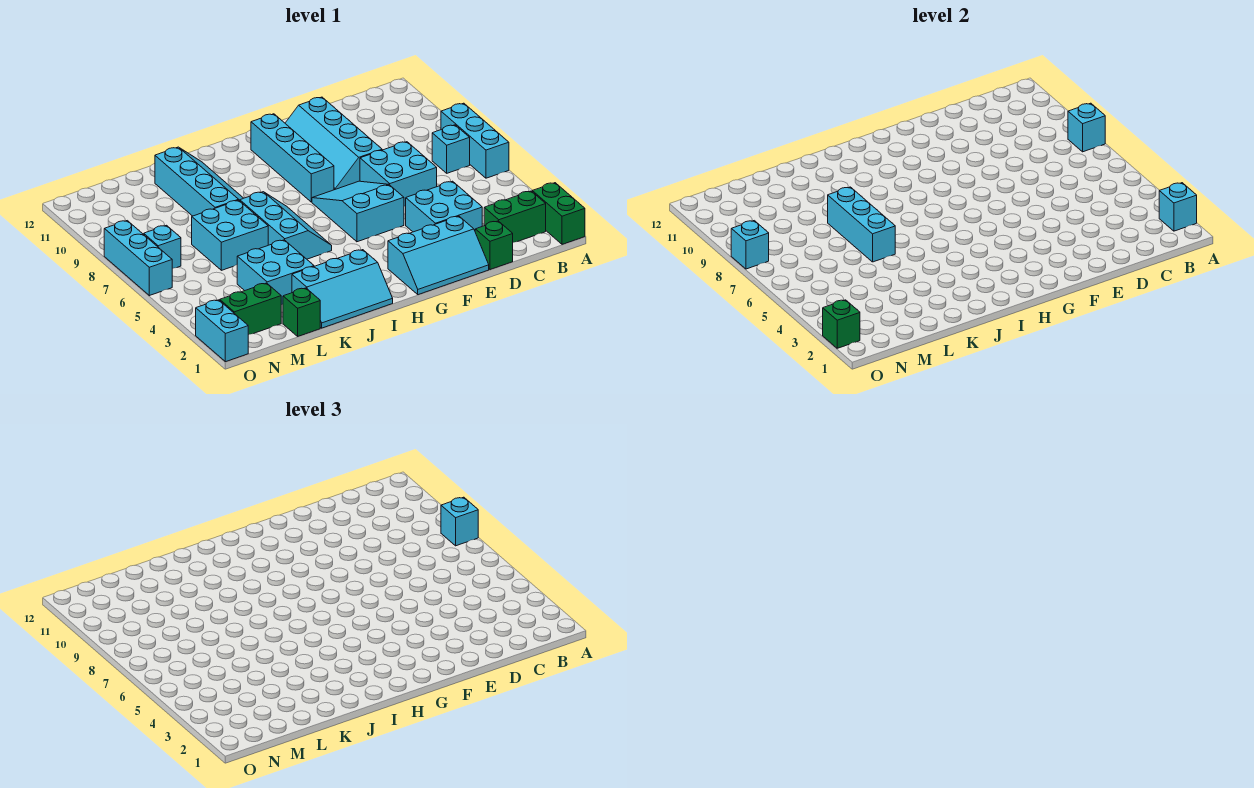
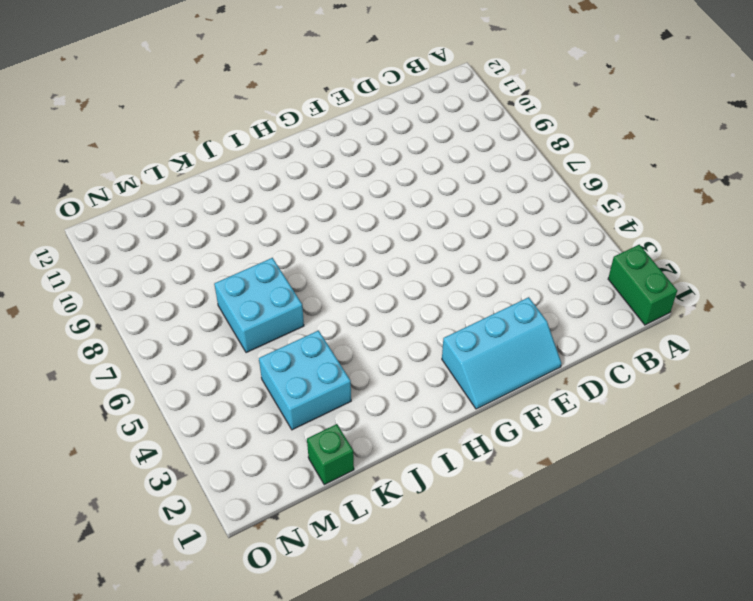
none -> cyan 1x3 brick [441,103,509,178]
none -> green 1x2 brick [484,191,546,242]
none -> cyan 1x1 brick [432,125,470,173]

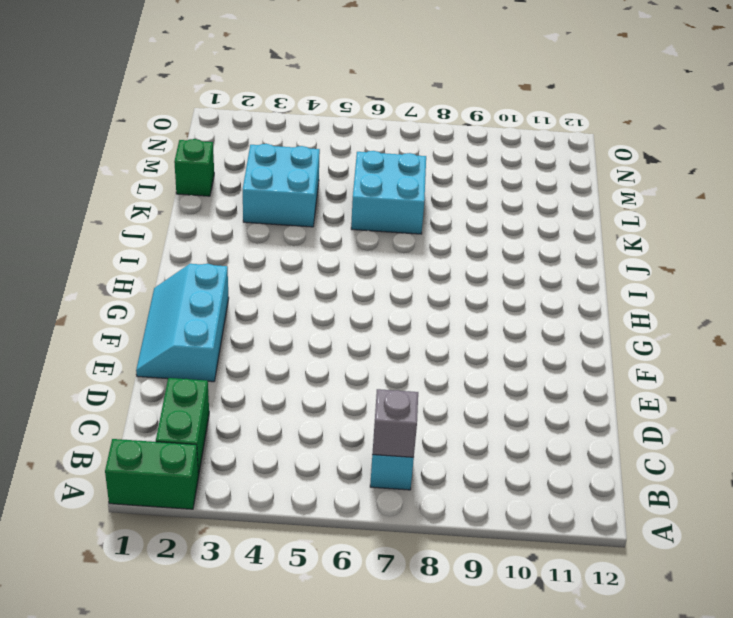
grey 1x1 brick [372,389,418,457] -> none
none -> cyan 1x3 brick [441,103,509,178]
none -> green 1x1 brick [475,221,513,270]
none -> cyan 2x2 brick [406,181,482,232]

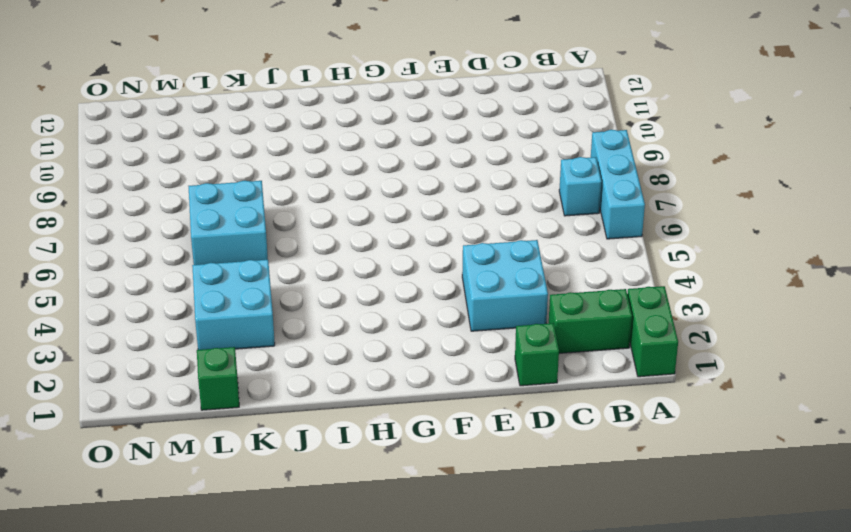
none -> cyan 2x2 brick [360,142,437,206]
none -> cyan 2x3 slope [388,216,489,295]
none -> cyan 2x4 slope [285,97,382,190]

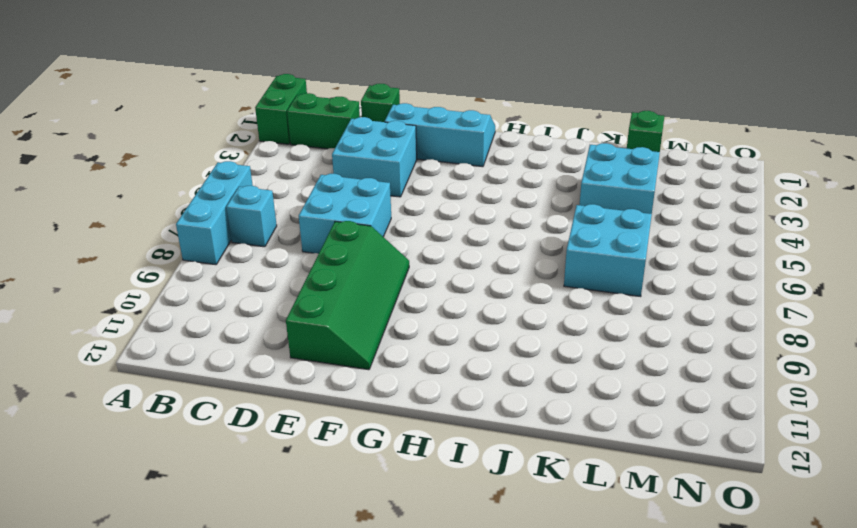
green 2x4 slope [286,221,409,370] -> cyan 2x4 slope [285,97,382,190]
none -> cyan 2x3 slope [312,181,404,242]
none -> cyan 1x4 brick [251,114,334,202]
none -> cyan 2x3 slope [292,250,393,328]

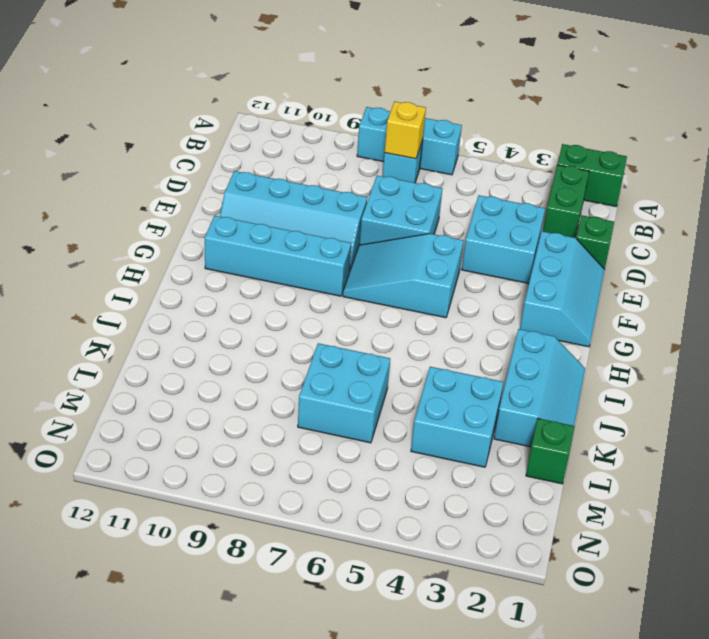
yellow 1x1 brick [385,101,426,159] -> none
none -> cyan 2x3 slope [240,192,332,259]
none -> cyan 2x4 slope [155,147,243,216]
none -> green 1x2 brick [220,283,281,335]

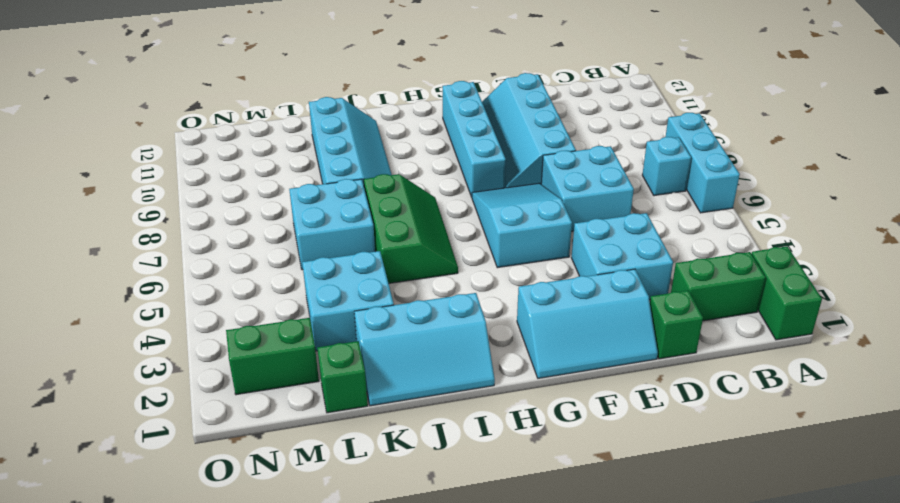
green 2x3 slope [364,174,458,283] -> cyan 2x3 slope [240,192,332,259]
none -> cyan 1x1 brick [144,225,181,269]
none -> cyan 1x2 brick [196,300,248,362]
none -> cyan 1x3 brick [104,221,172,296]

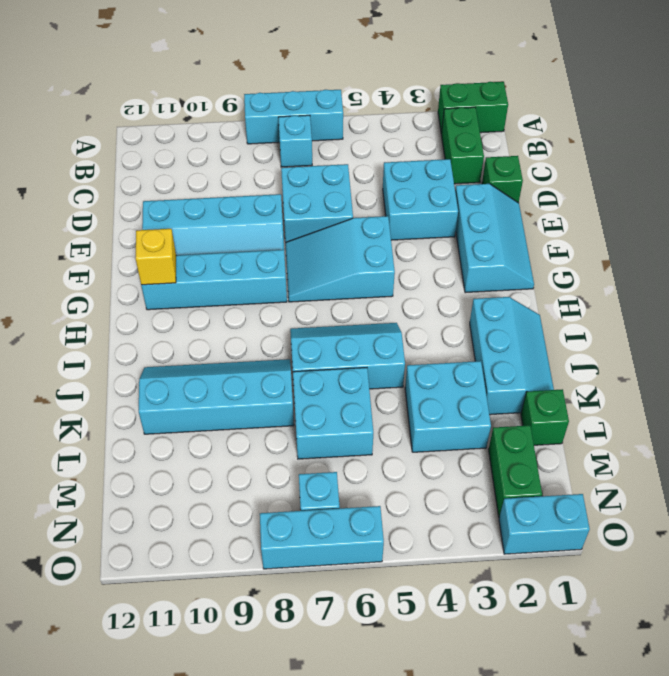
yellow 1x1 brick [136,229,176,285] -> none
none -> cyan 1x1 brick [1159,183,1197,231]
none -> cyan 1x1 brick [1068,103,1105,152]
none -> cyan 1x3 brick [828,187,895,262]

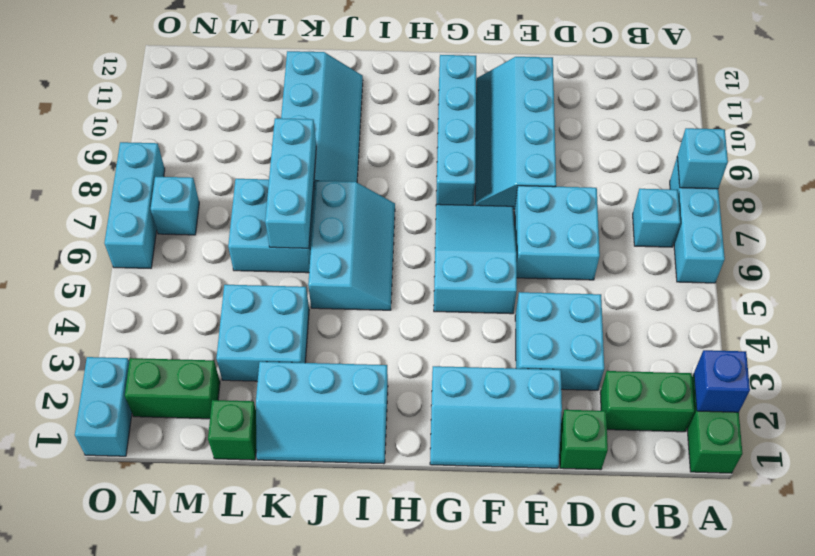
blue 1x1 brick [694,350,750,412] -> cyan 1x1 brick [1159,183,1197,231]
none -> green 1x1 brick [823,300,860,348]
none -> cyan 1x1 brick [731,221,769,269]
none -> cyan 1x1 brick [441,497,478,546]

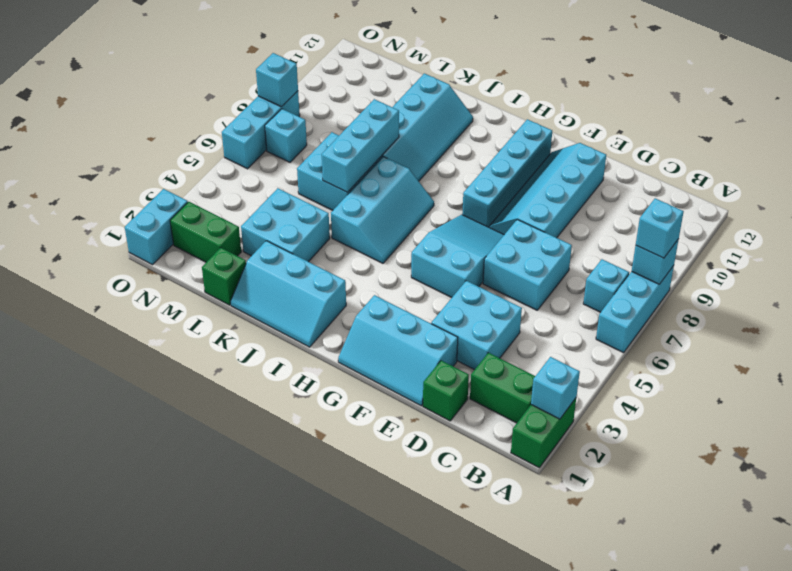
none -> green 1x1 brick [823,300,860,348]

